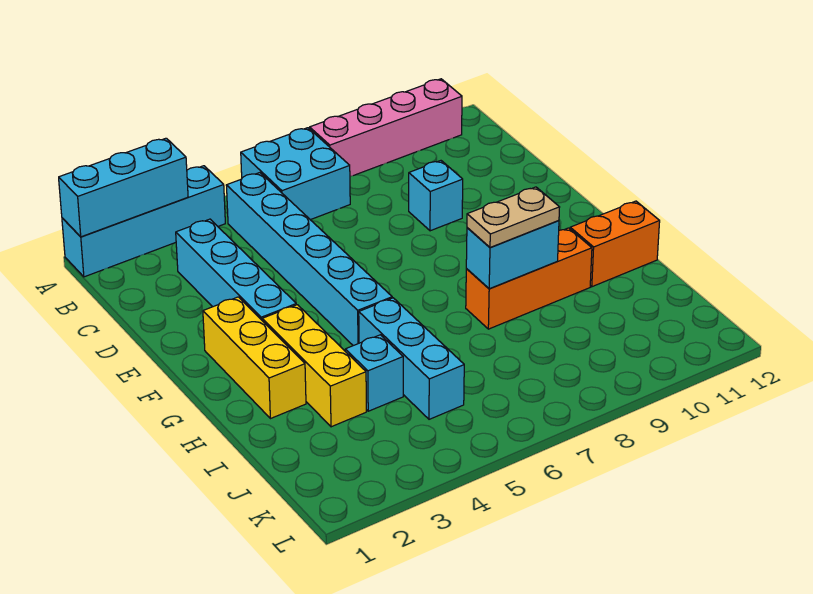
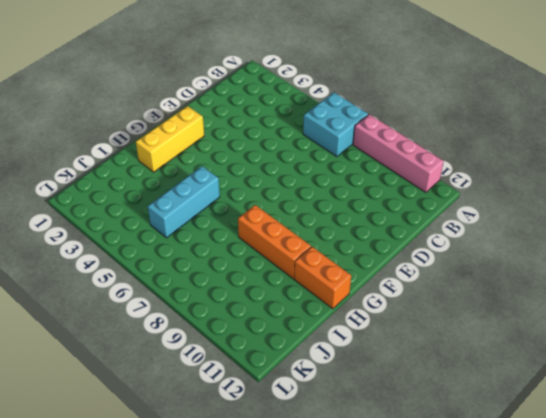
none -> cyan 1x4 brick [62,166,225,277]
none -> cyan 1x6 brick [226,173,392,346]
none -> cyan 1x4 brick [176,219,296,320]

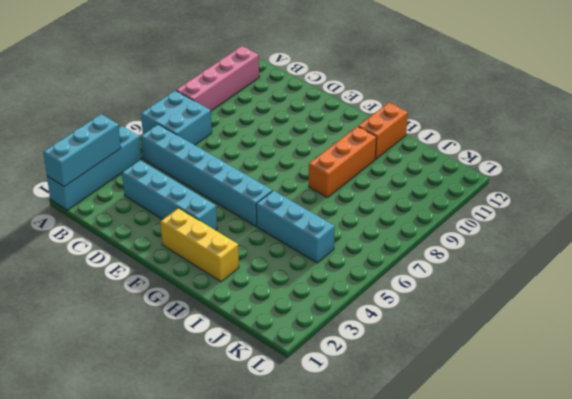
none -> cyan 1x1 brick [409,161,463,231]
none -> yellow 1x3 brick [262,305,366,427]
none -> cyan 1x1 brick [345,335,403,411]

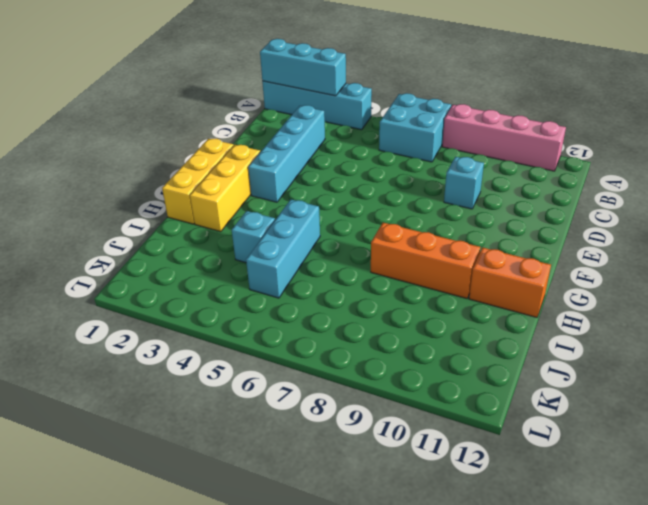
yellow 1x3 brick [162,139,234,224] -> yellow 1x3 brick moved to [262,305,366,427]
none -> cyan 1x6 brick [226,173,392,346]
none -> cyan 1x2 brick [466,221,559,289]
none -> tan 1x2 plate [467,187,560,247]

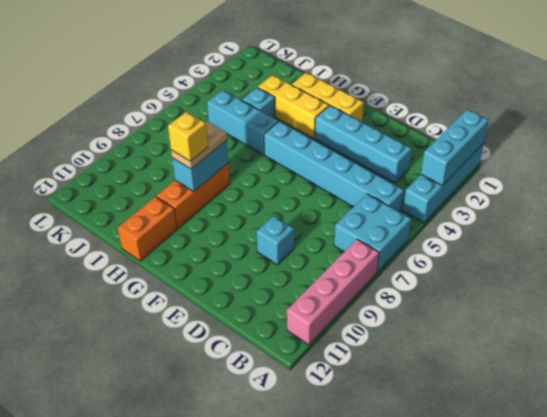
yellow 1x1 brick [168,112,208,161] -> none

